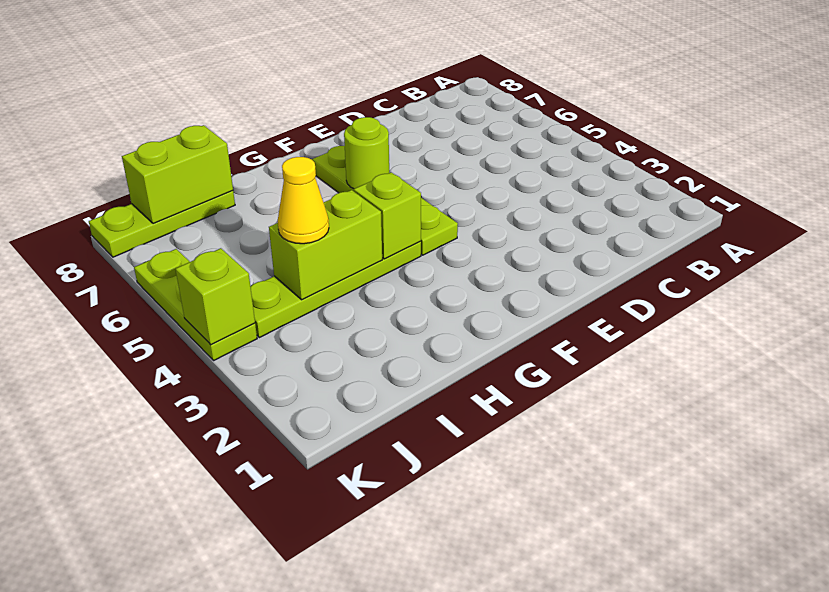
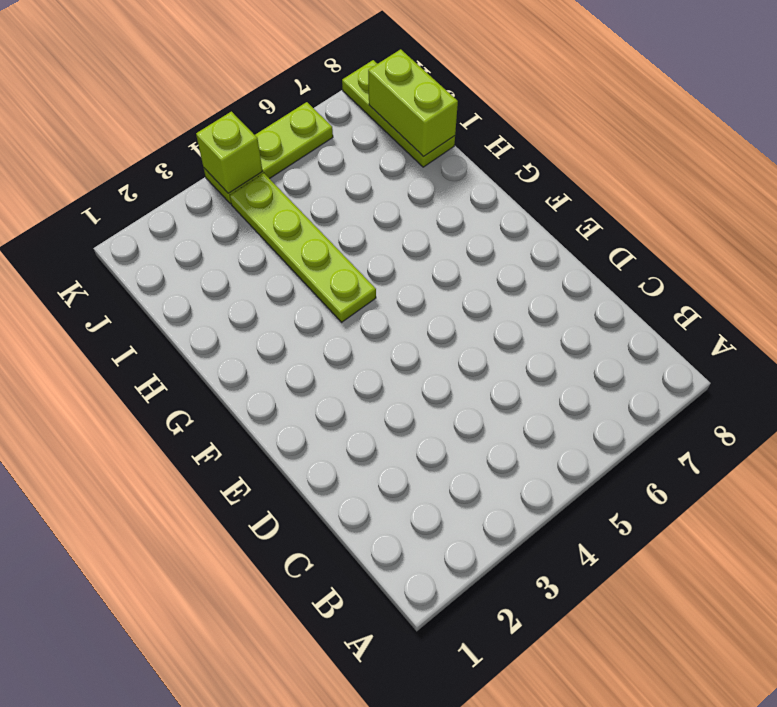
none -> lime 1x4 plate [312,146,458,255]
none -> lime 1x1 round brick [344,117,389,189]

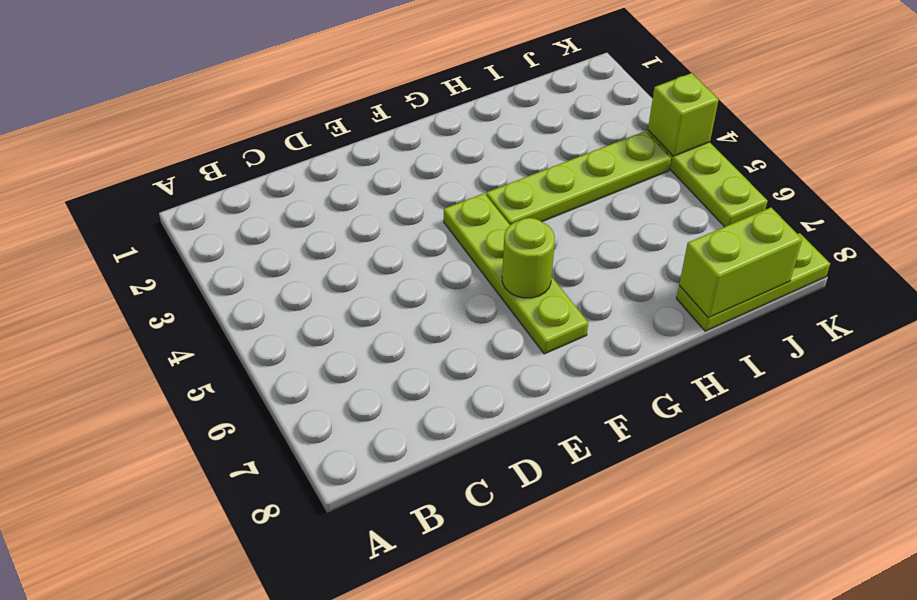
none -> lime 1x1 brick [354,172,421,259]
none -> lime 1x2 brick [269,190,382,300]

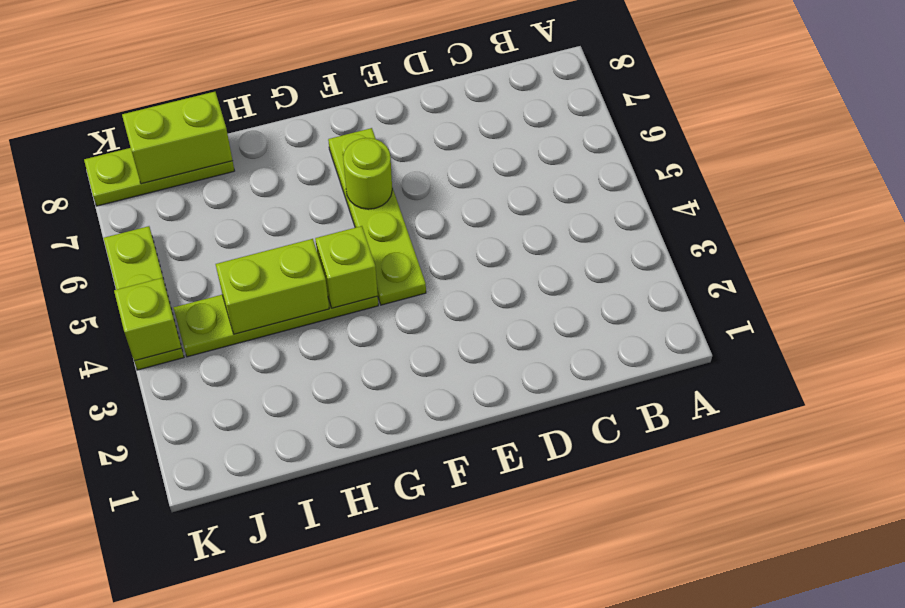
none -> yellow 1x1 cone [278,157,329,244]

